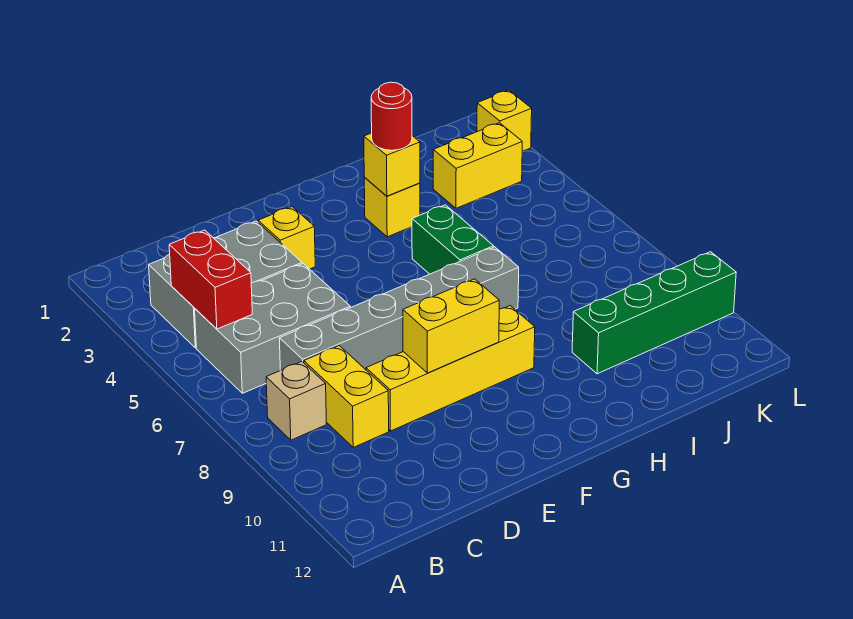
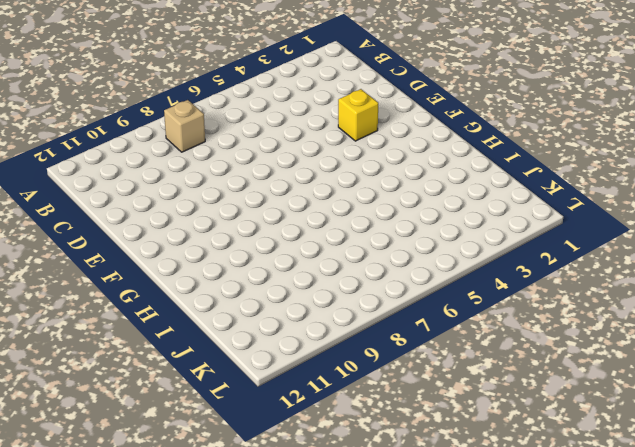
none -> grey 2x3 brick [149,221,302,348]
none -> grey 2x3 brick [195,264,350,393]
none -> grey 1x6 brick [279,247,519,370]

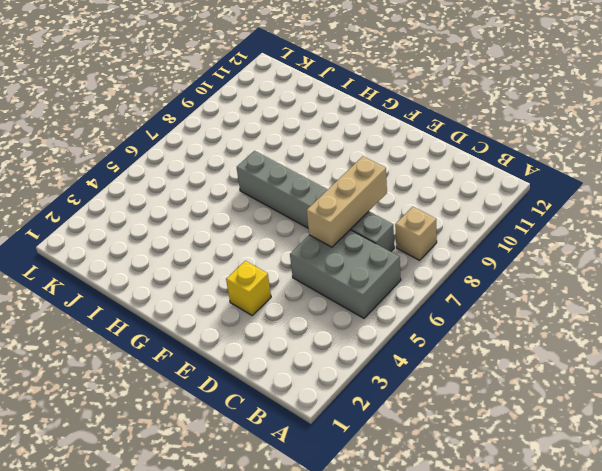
tan 1x3 brick [307,156,387,247] -> none
none -> grey 2x3 brick [149,221,302,348]
none -> yellow 1x2 brick [304,346,389,447]
none -> yellow 1x4 brick [366,306,535,431]

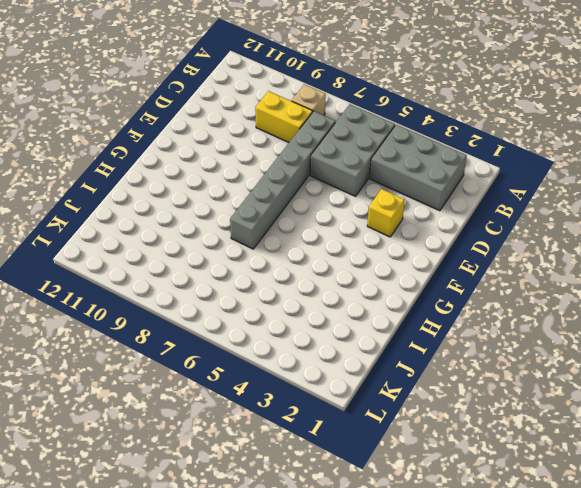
grey 2x3 brick [370,124,467,211] -> grey 2x3 brick turned to [149,221,302,348]
none -> yellow 1x4 brick [366,306,535,431]
none -> yellow 1x1 brick [364,178,420,237]
none -> green 1x2 brick [412,205,494,274]

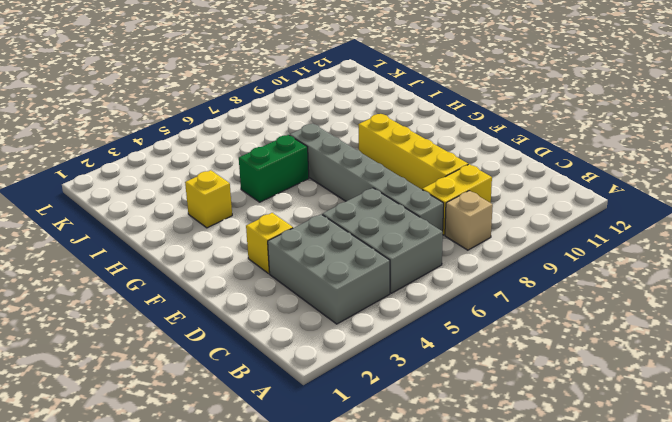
none -> green 1x4 brick [572,252,736,374]
none -> yellow 1x2 brick [433,123,523,208]
none -> yellow 1x1 brick [477,90,532,151]

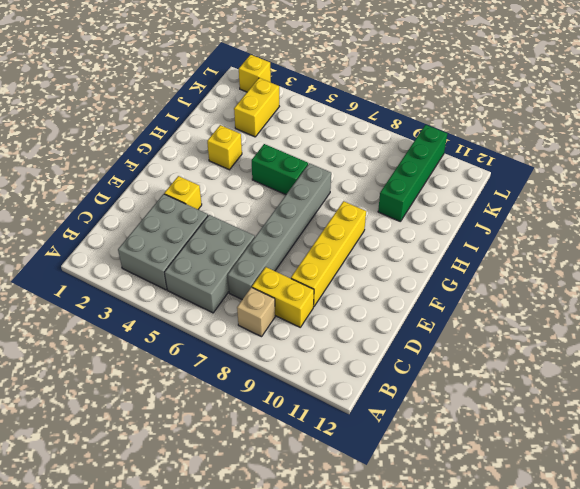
none -> red 1x2 brick [169,230,252,329]
none -> yellow 1x2 brick [403,279,499,373]
none -> yellow 1x1 brick [364,133,420,196]

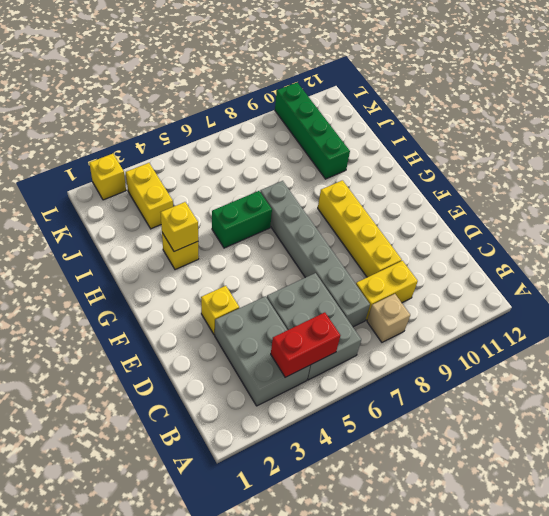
none -> yellow 1x2 brick [403,279,499,373]
none -> red 1x1 round brick [371,82,412,150]

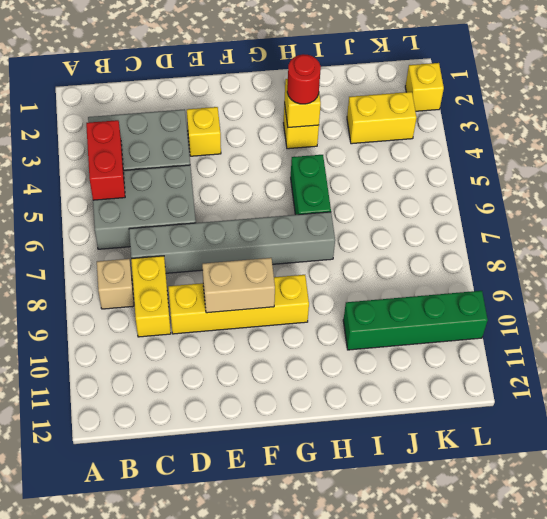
tan 1x2 brick [202,258,275,313] -> yellow 1x2 brick [403,279,499,373]

